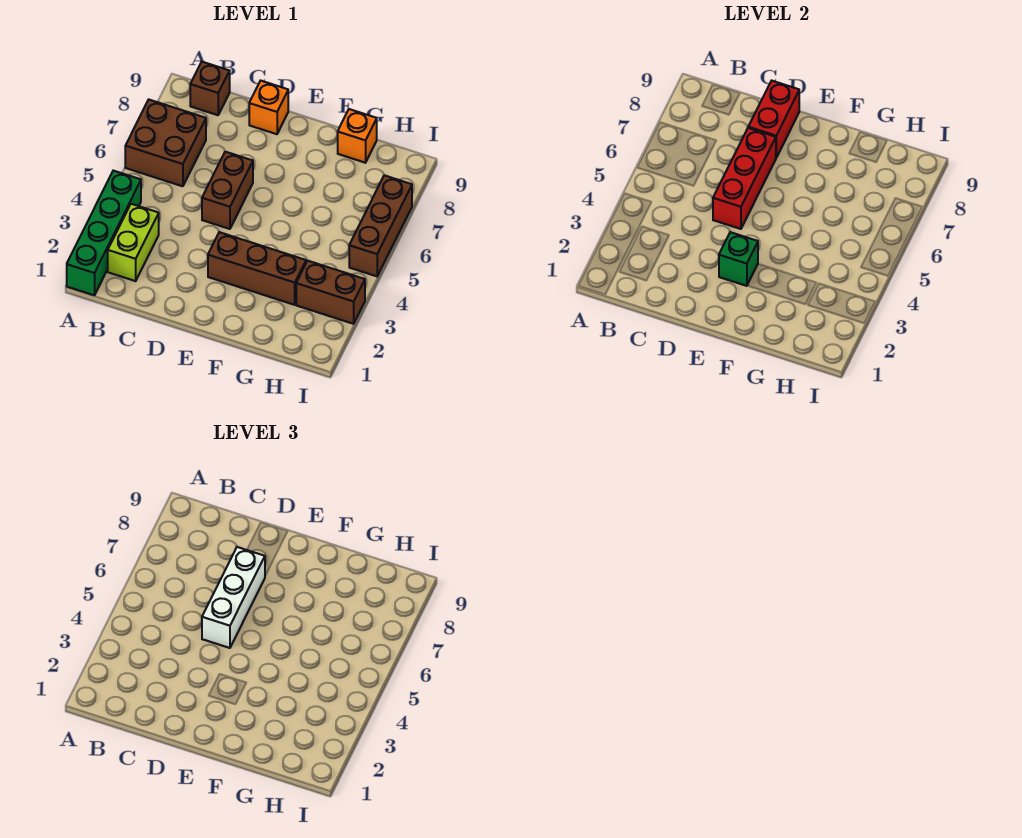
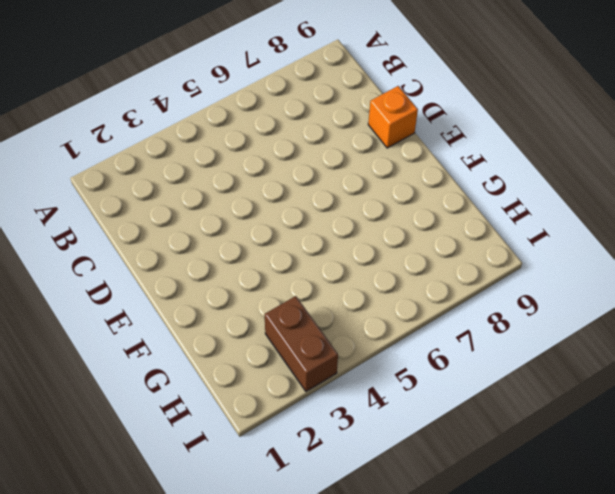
none -> green 1x4 brick [67,171,141,295]
none -> brown 2x2 brick [125,100,206,186]
none -> lime 1x2 brick [108,204,159,281]

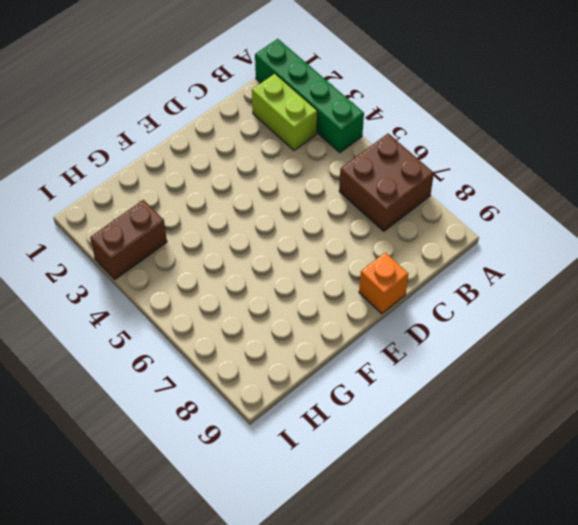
none -> brown 1x1 brick [190,62,230,115]
none -> brown 1x2 brick [202,152,253,229]
none -> brown 1x3 brick [208,232,306,305]

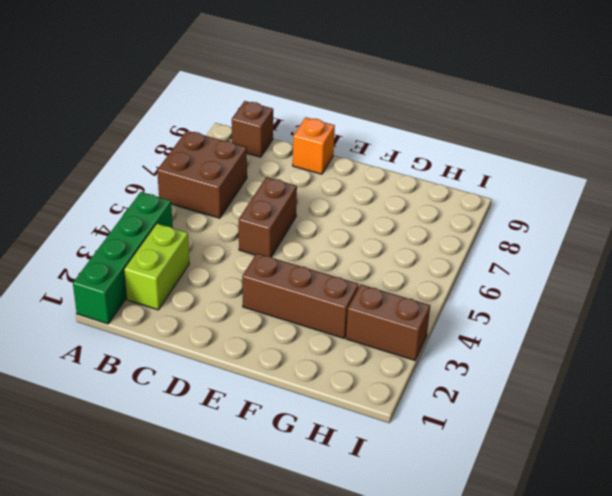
none -> orange 1x1 brick [338,109,377,163]
none -> brown 1x3 brick [349,175,412,276]
none -> red 1x3 brick [713,128,776,229]

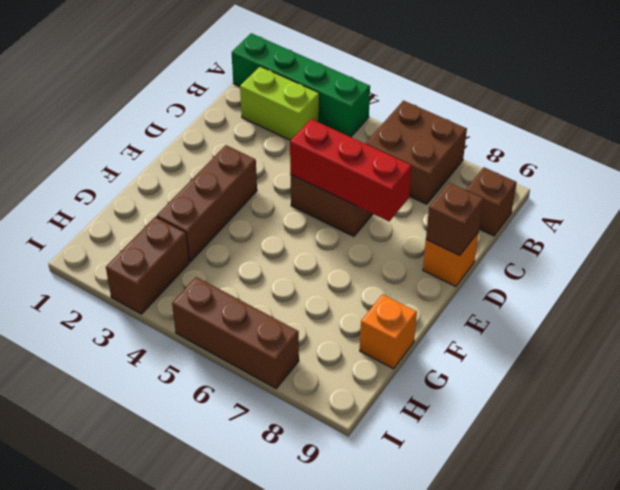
brown 1x1 brick [426,183,483,256] -> red 1x2 brick [748,81,799,158]
none -> green 1x1 brick [719,232,758,286]
none -> white 1x3 brick [202,547,265,648]

